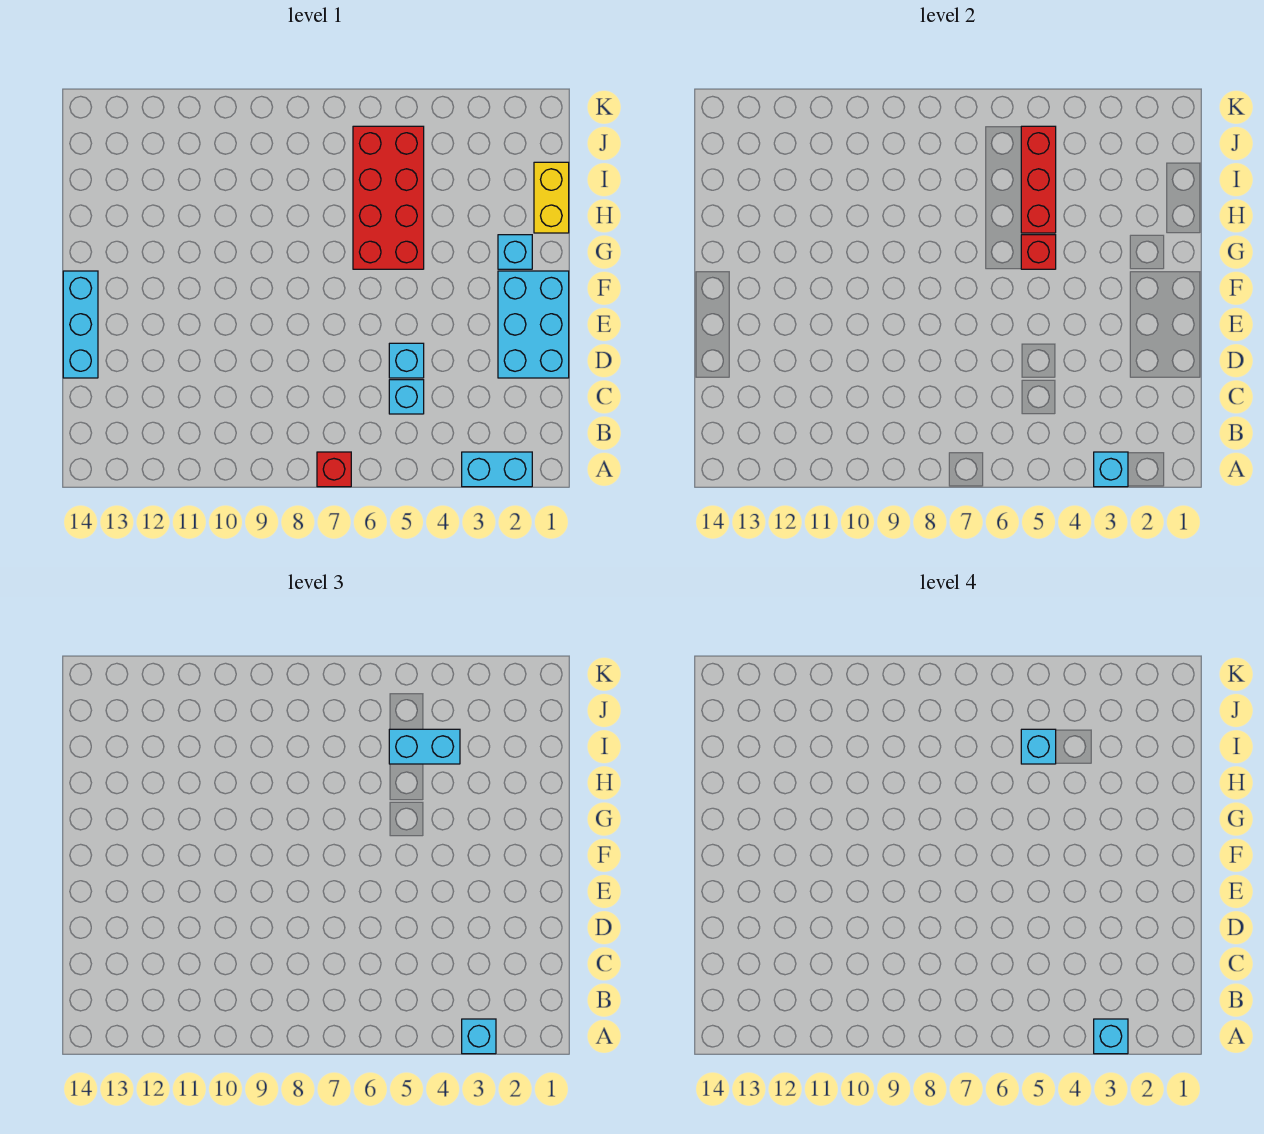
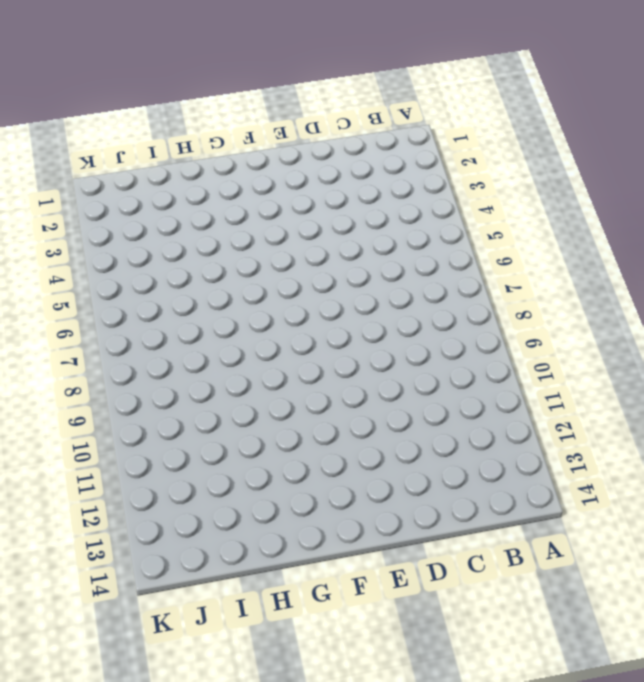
none -> cyan 1x2 brick [462,452,532,487]
none -> red 1x1 brick [317,452,351,487]
none -> cyan 1x1 brick [389,380,424,414]

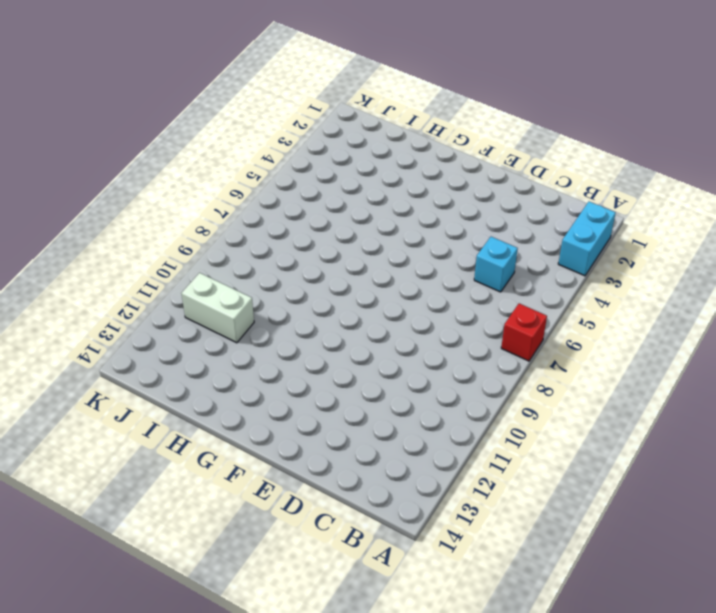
white 1x2 brick [181,273,254,343] -> none
none -> cyan 2x3 brick [498,271,569,378]
none -> cyan 1x1 brick [389,343,424,378]
none -> cyan 1x3 brick [63,271,98,378]

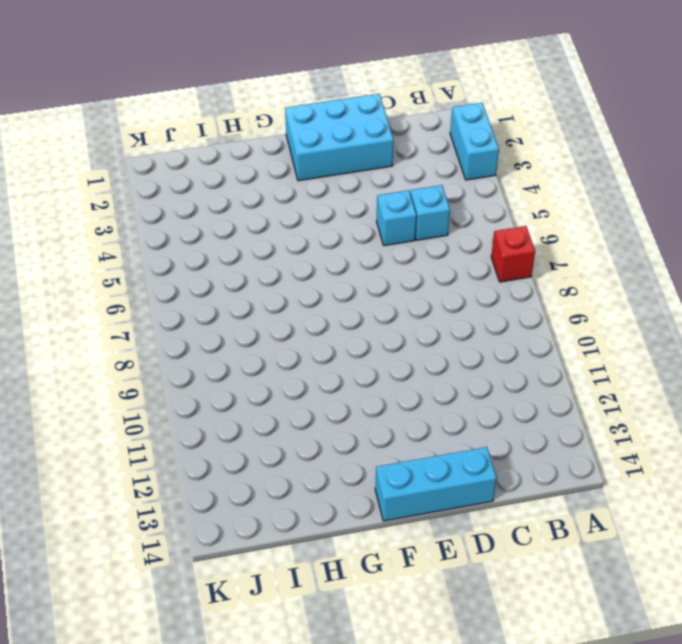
none -> cyan 1x1 brick [498,235,532,269]
none -> red 2x4 brick [353,126,424,269]
none -> yellow 1x2 brick [534,162,569,233]

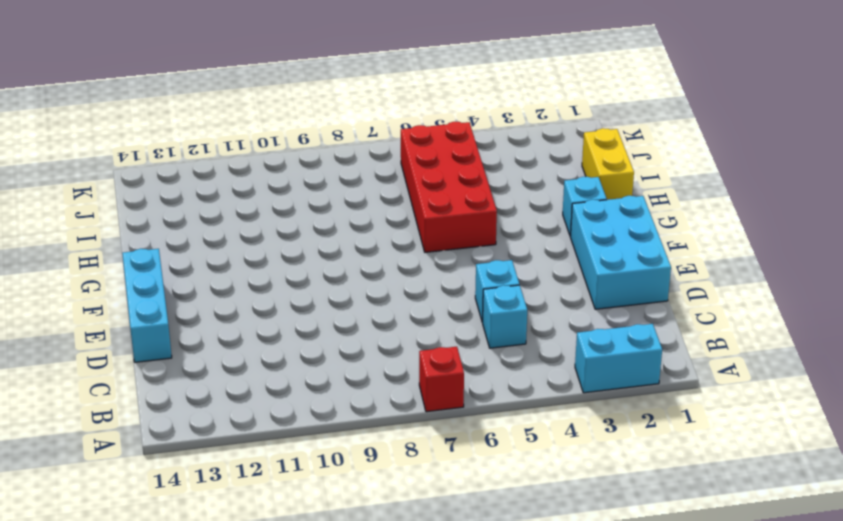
none -> cyan 1x1 brick [1094,452,1128,487]
none -> red 1x1 brick [1021,235,1056,269]
none -> red 1x3 brick [1021,126,1056,233]

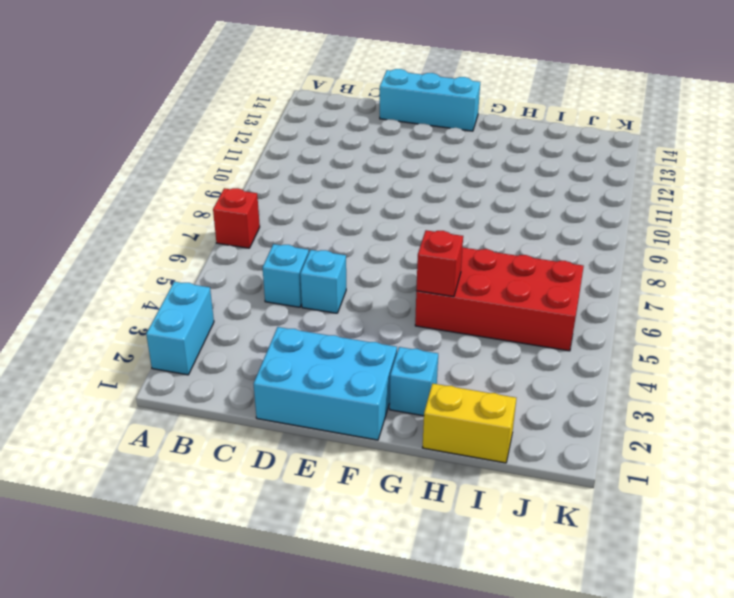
none -> cyan 1x1 brick [1094,452,1128,487]
none -> red 1x3 brick [1021,126,1056,233]
none -> cyan 1x1 brick [462,1019,496,1054]

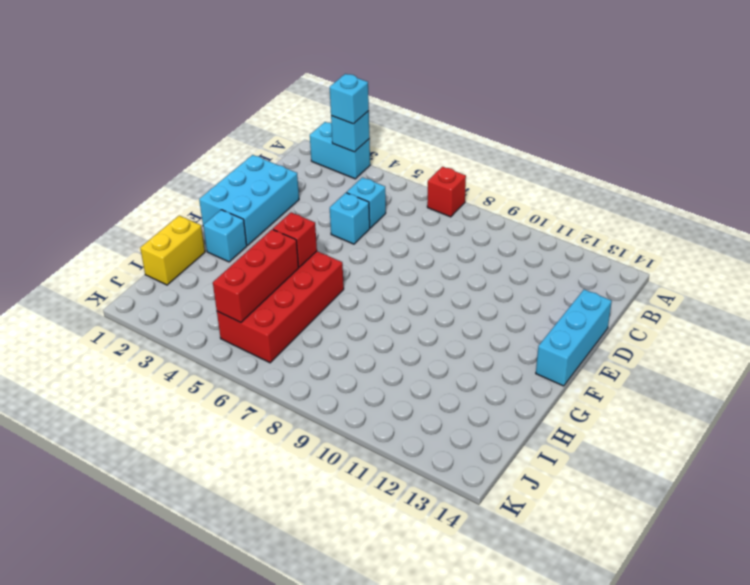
none -> cyan 1x2 brick [389,729,460,764]
none -> cyan 1x1 brick [1094,1019,1128,1054]
none -> cyan 1x1 brick [1021,729,1056,764]

